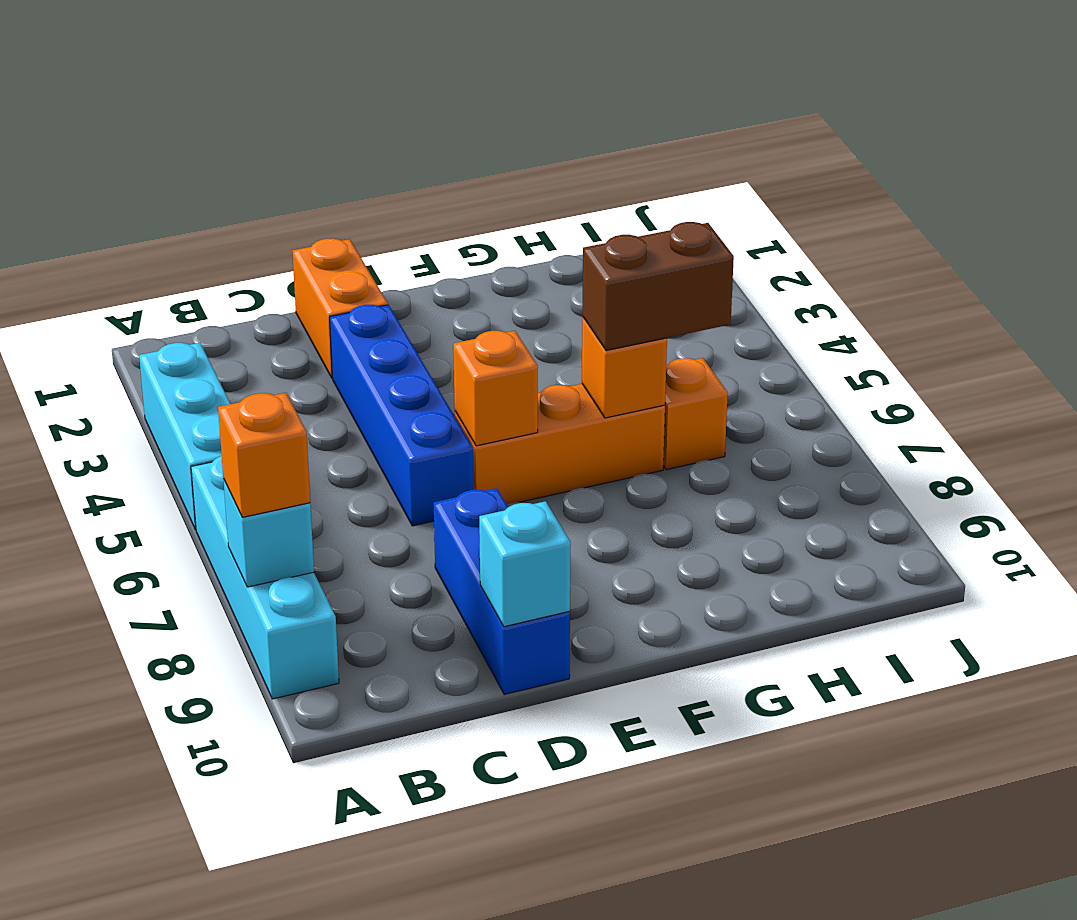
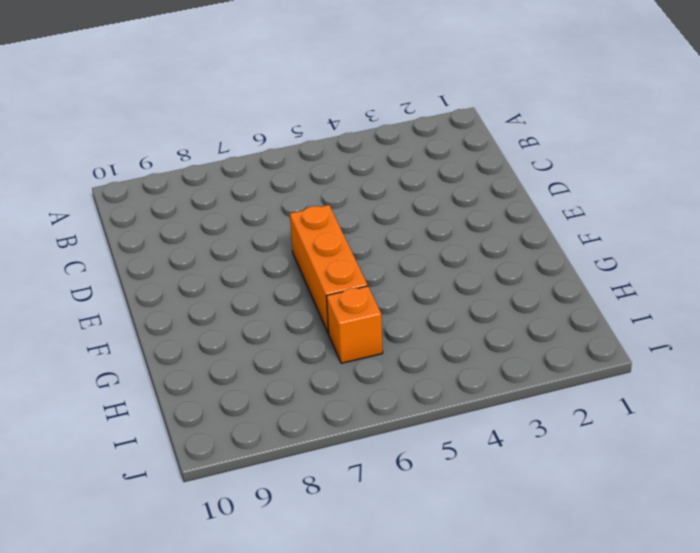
none -> cyan 1x3 brick [139,343,230,530]
none -> cyan 1x4 brick [191,456,339,699]
none -> orange 1x2 brick [292,238,388,378]

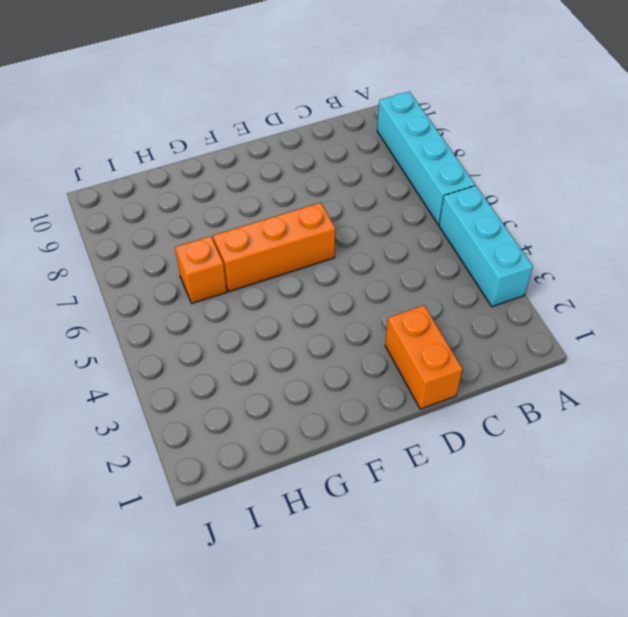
none -> blue 1x4 brick [330,305,473,526]
none -> blue 1x3 brick [434,488,570,694]
none -> cyan 1x1 brick [223,478,314,587]

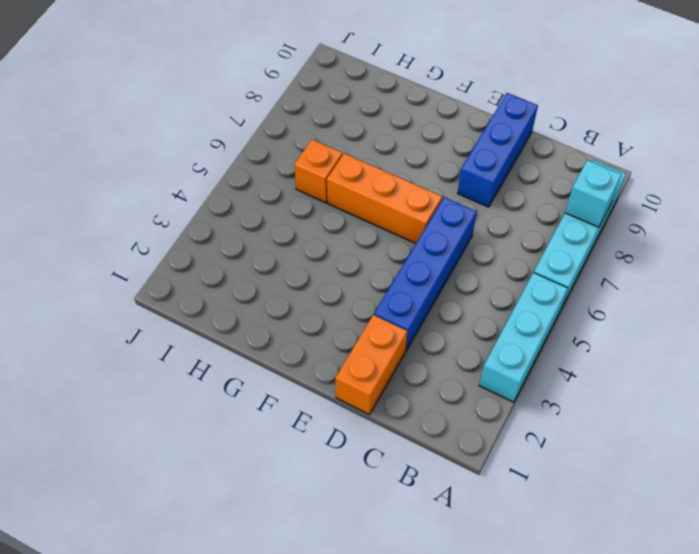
none -> cyan 1x1 brick [479,501,571,627]
none -> orange 1x1 brick [453,331,538,446]
none -> orange 1x1 brick [582,317,667,418]

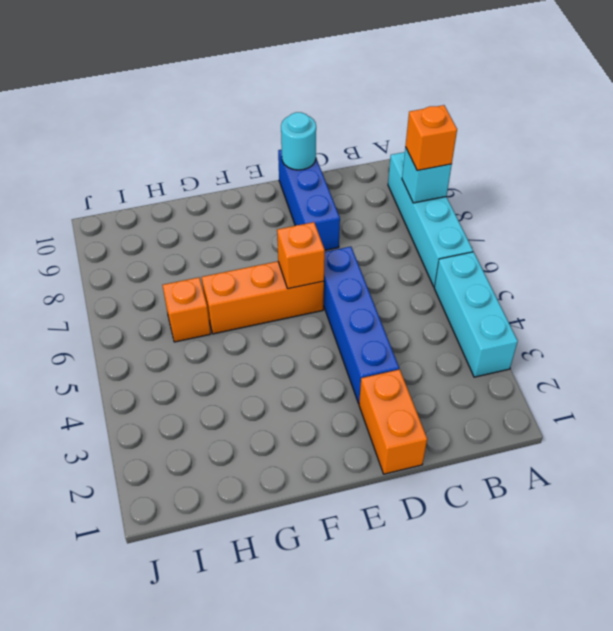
cyan 1x1 round brick [281,112,316,170] -> cyan 1x1 brick [479,501,571,627]
none -> orange 1x1 brick [582,317,667,418]
none -> brown 1x2 brick [582,222,734,351]

